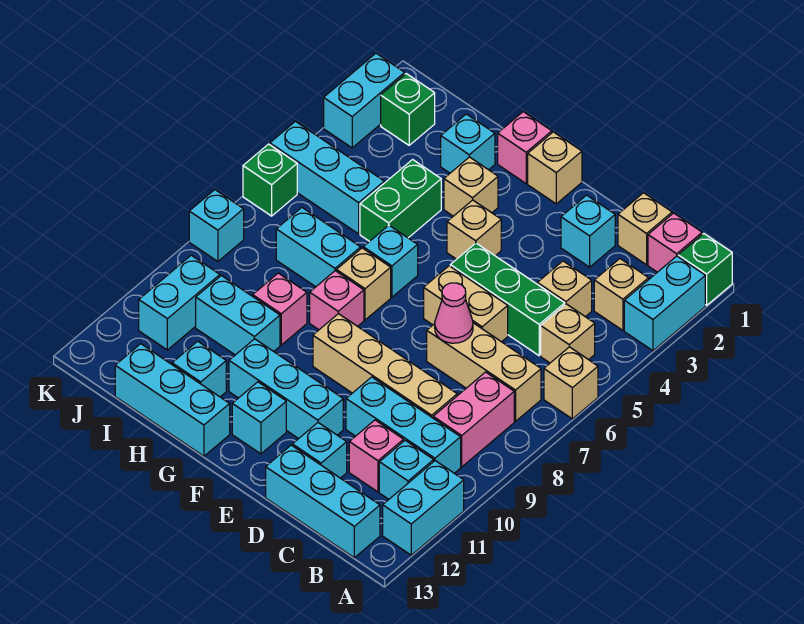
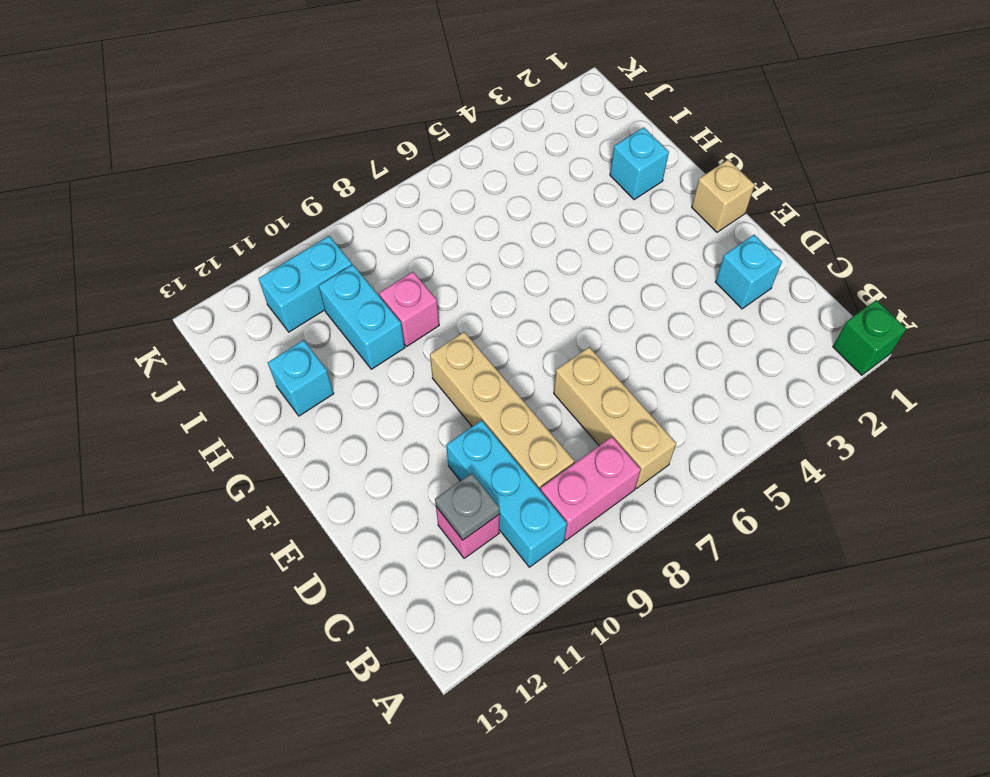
grey 1x1 plate [435,473,500,540] -> none
none -> cyan 1x2 brick [624,256,705,351]
none -> tan 1x1 brick [544,347,598,419]
none -> cyan 1x2 brick [383,461,464,555]
none -> pink 1x1 brick [648,213,702,272]

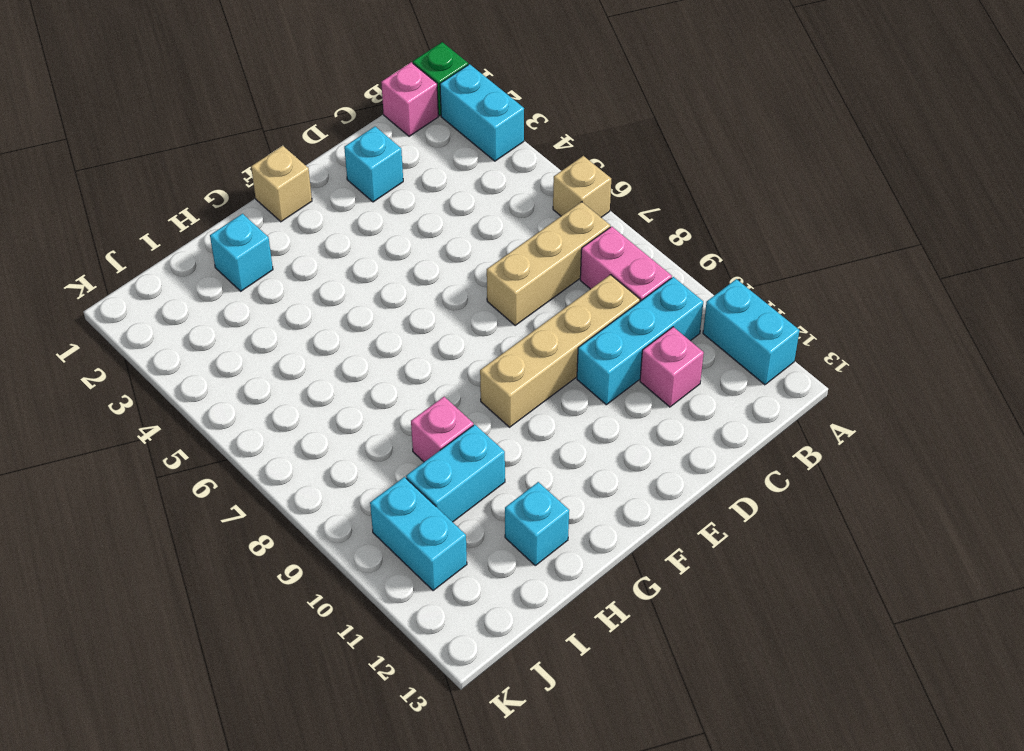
none -> tan 1x1 brick [594,259,649,330]
none -> tan 1x1 brick [541,304,595,363]
none -> cyan 1x1 brick [379,440,434,499]
none -> cyan 1x3 brick [266,445,380,558]

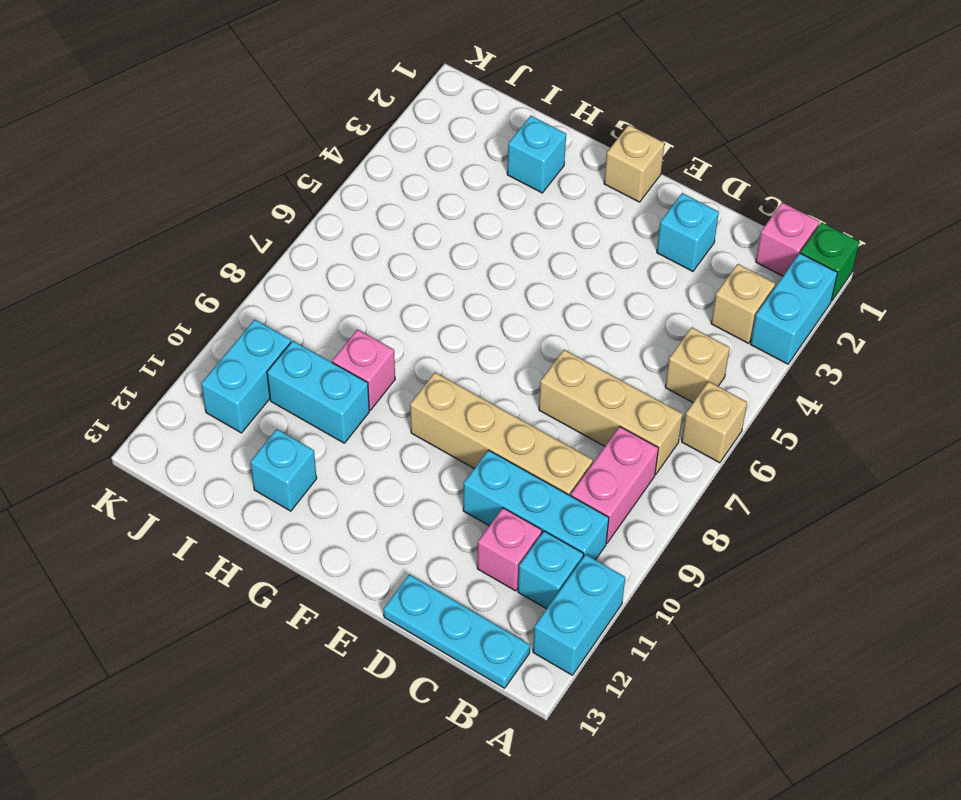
cyan 1x3 plate [384,574,530,688] -> cyan 1x3 brick [266,445,380,558]
none -> tan 1x1 brick [618,193,672,265]
none -> tan 1x1 brick [537,261,592,317]
none -> green 1x3 brick [450,243,565,356]
none -> tan 1x2 brick [424,266,508,342]

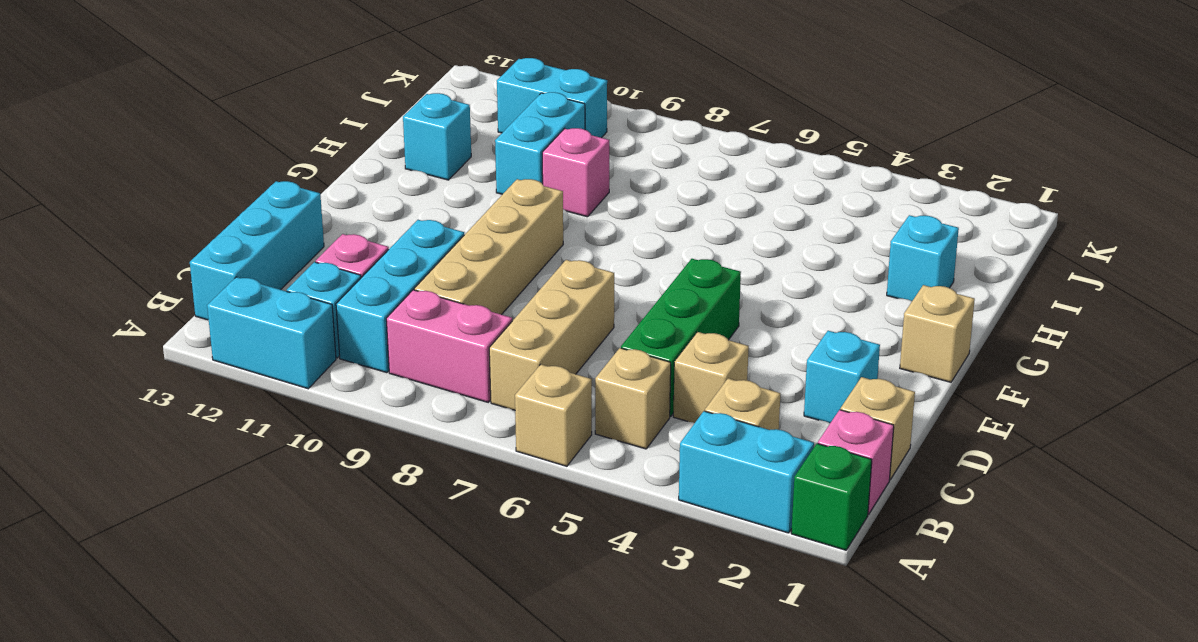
none -> tan 1x2 brick [424,266,508,342]
none -> cyan 1x1 brick [292,423,347,478]
none -> cyan 1x3 brick [229,339,343,439]
none -> tan 1x1 brick [447,200,501,259]

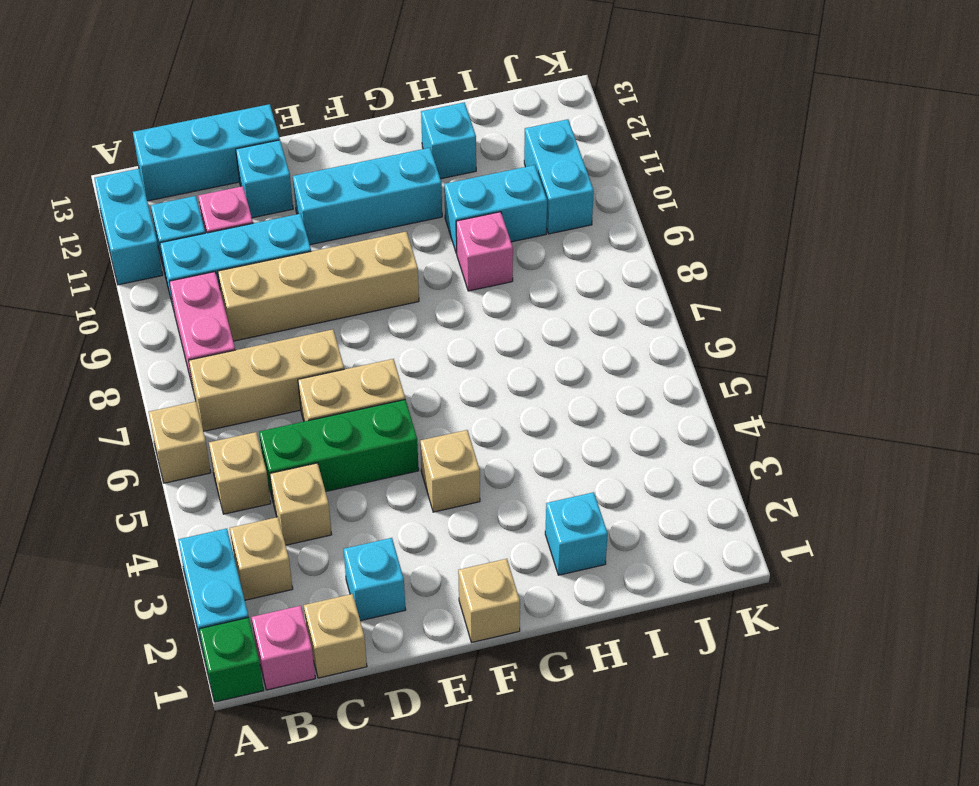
none -> cyan 1x1 brick [232,382,286,454]
none -> pink 1x1 brick [498,112,552,183]
none -> tan 1x1 brick [444,157,498,216]
none -> cyan 1x1 brick [363,225,418,297]

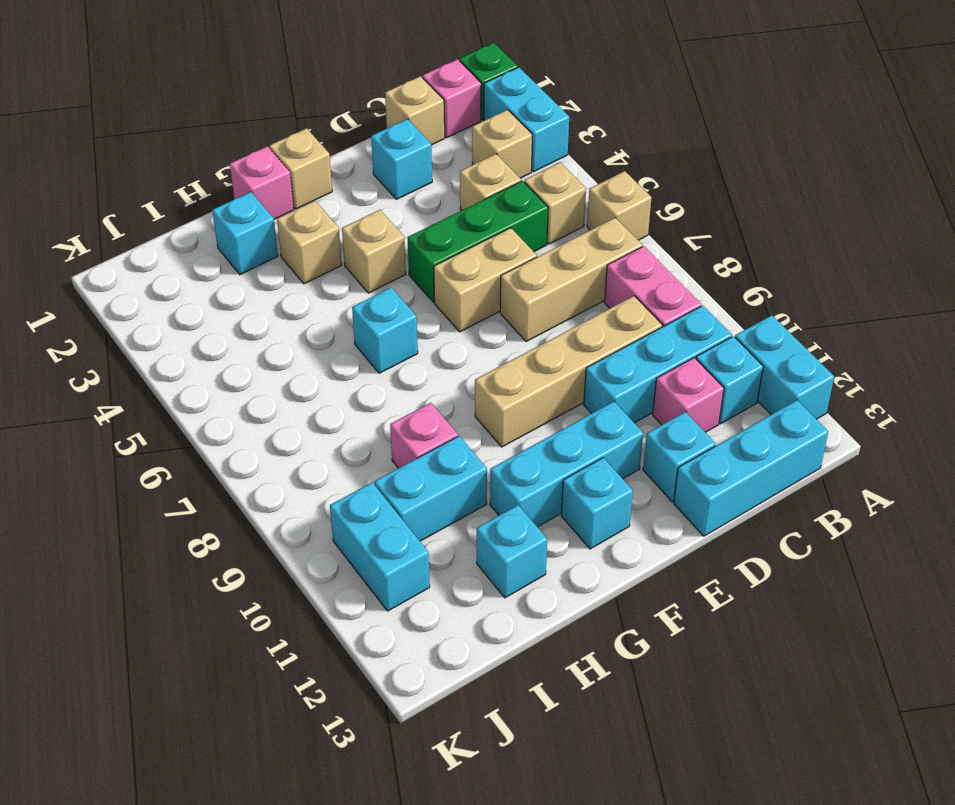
none -> tan 1x1 brick [336,248,391,320]
none -> pink 1x1 brick [310,271,364,330]
none -> cyan 1x3 brick [115,344,230,456]
none -> green 1x2 brick [360,160,441,241]

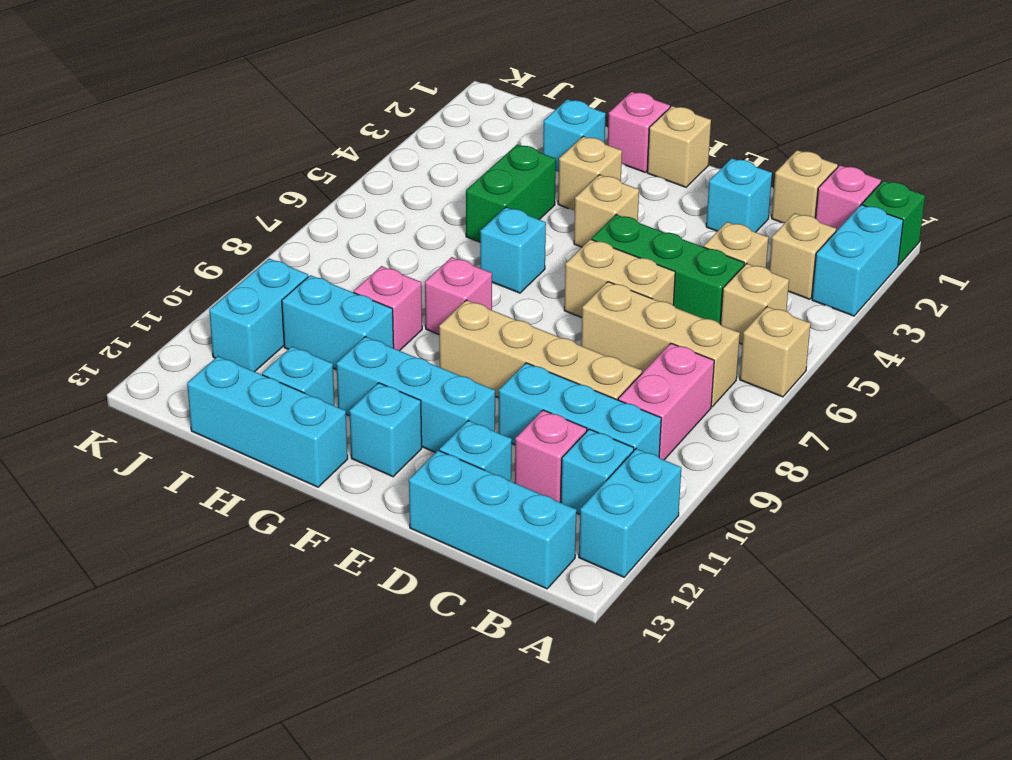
none -> tan 1x1 brick [336,248,391,320]
none -> cyan 1x2 brick [276,208,361,287]
none -> cyan 1x3 brick [270,121,384,234]
none -> green 1x1 brick [381,74,435,145]

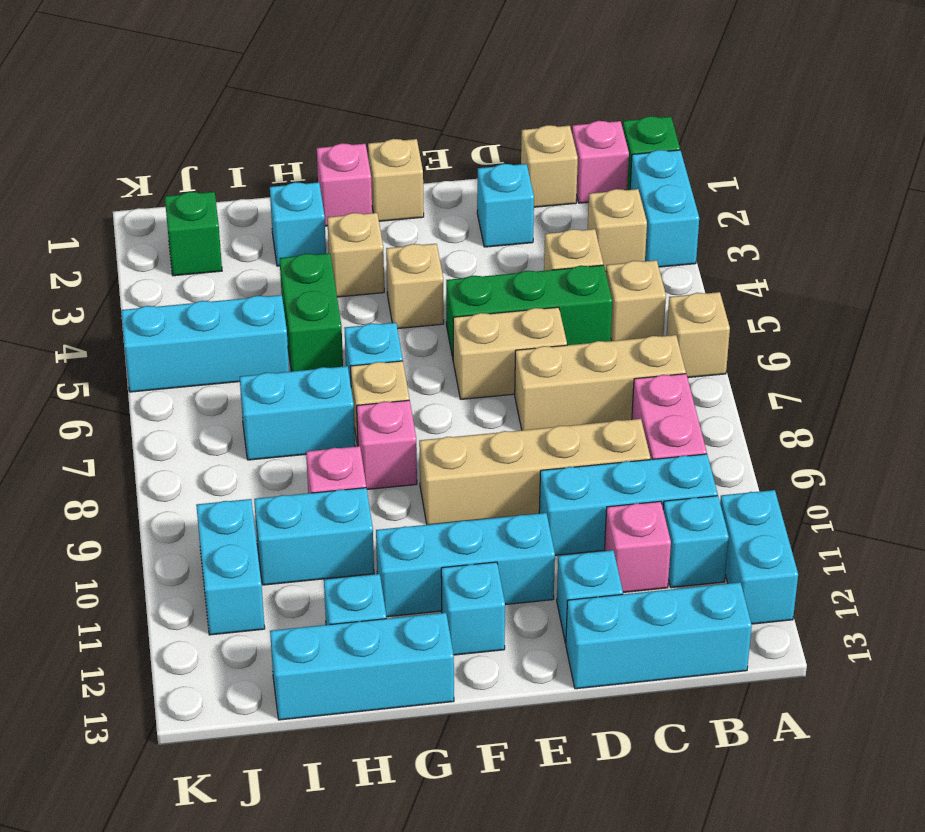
none -> cyan 1x2 brick [324,53,405,148]
none -> green 1x1 brick [243,144,297,216]
none -> cyan 1x1 brick [189,190,244,261]
none -> pink 1x1 cone [435,283,473,343]

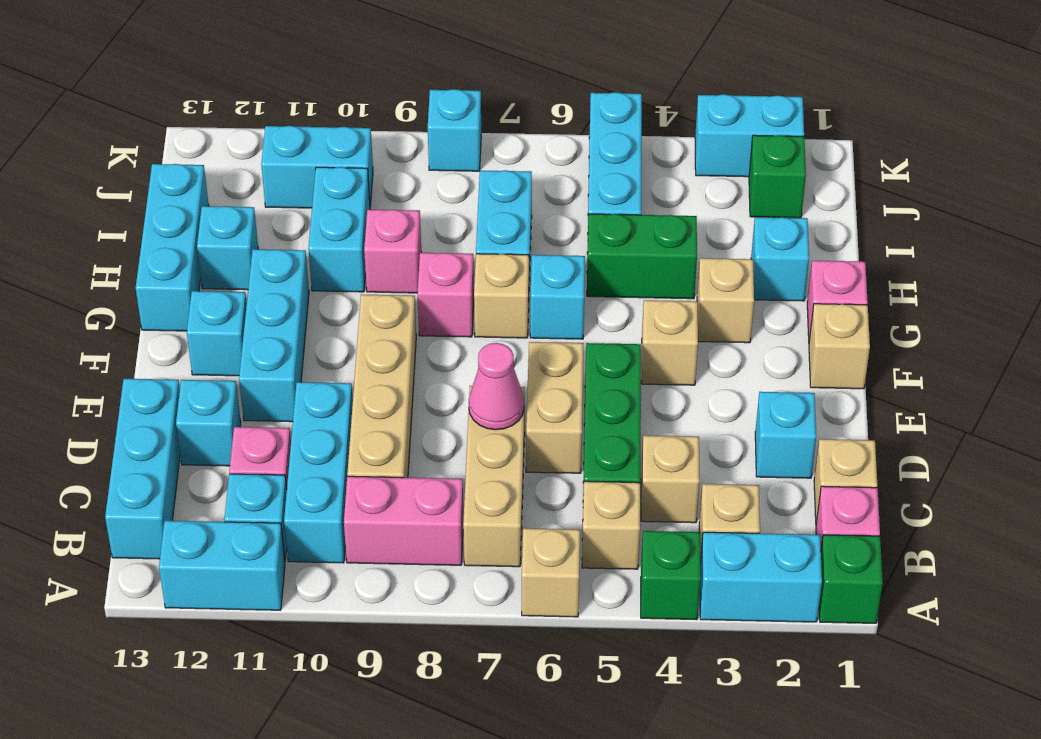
green 1x1 brick [641,531,701,620] -> green 1x1 brick moved to [243,144,297,216]

